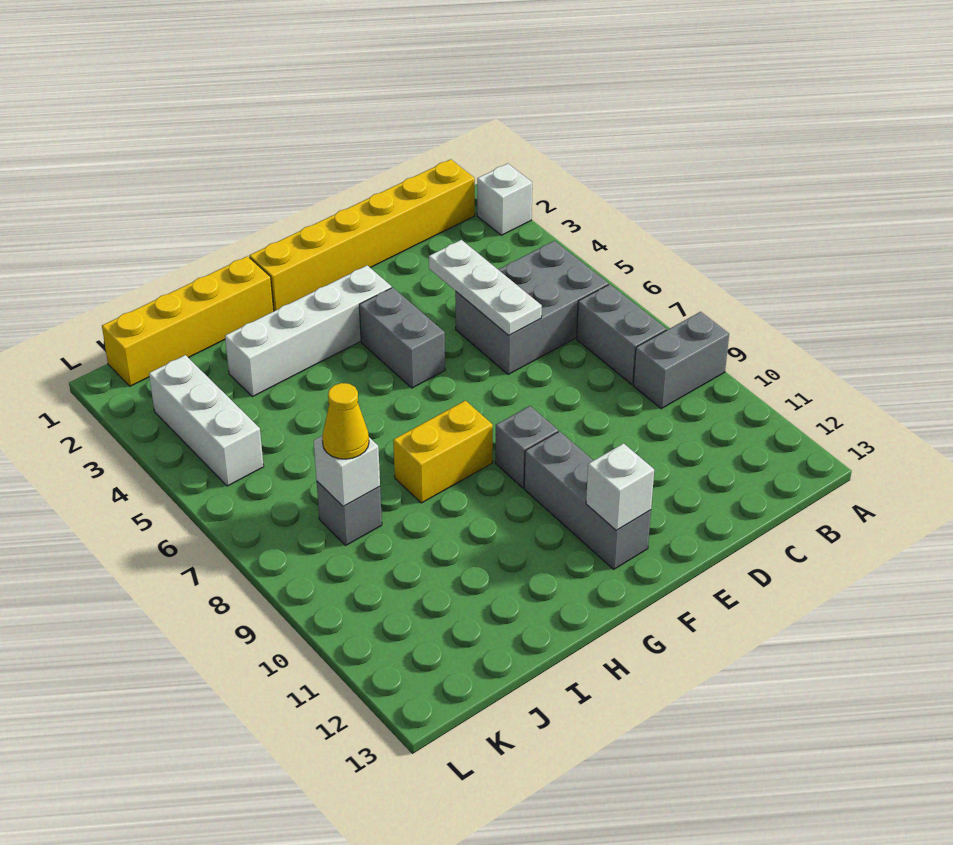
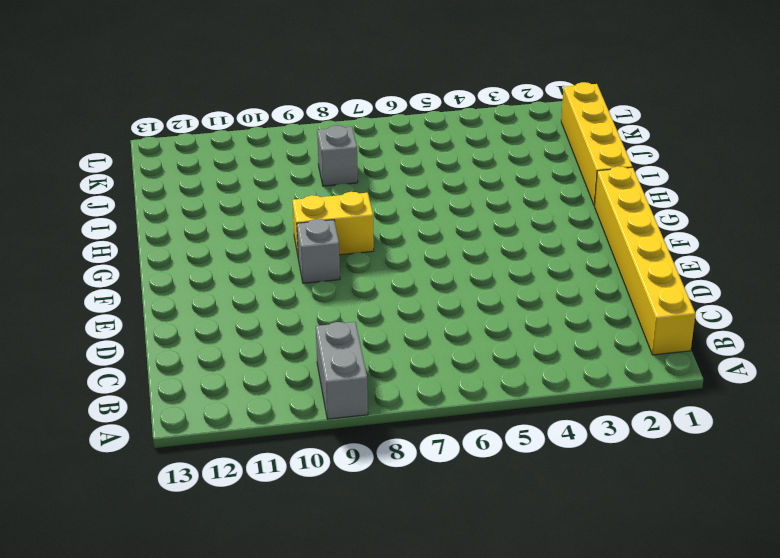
yellow 1x2 brick [292,192,374,255] -> yellow 1x2 brick turned to [393,401,493,503]
none -> white 1x1 brick [477,164,532,235]
none -> grey 2x3 brick [455,241,608,375]
none -> grey 1x2 brick [577,284,666,385]

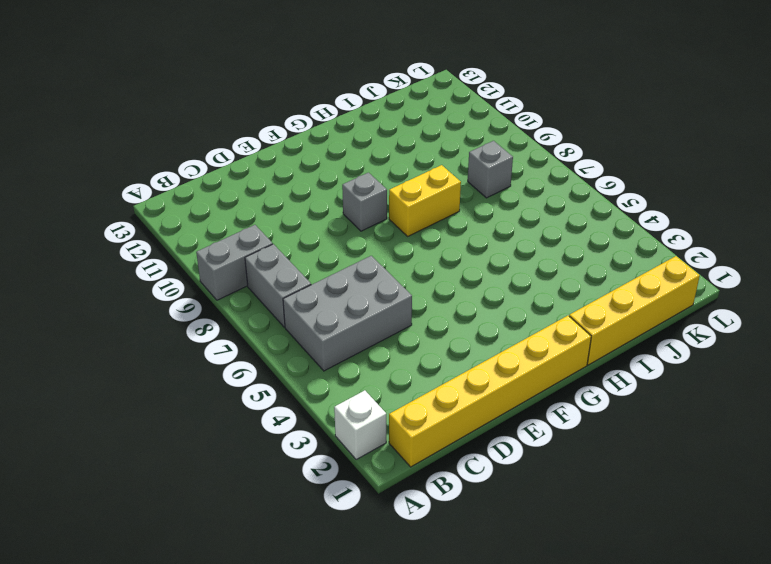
none -> white 1x4 brick [225,266,392,397]
none -> grey 1x2 brick [359,288,445,388]
none -> grey 1x3 brick [524,431,651,569]

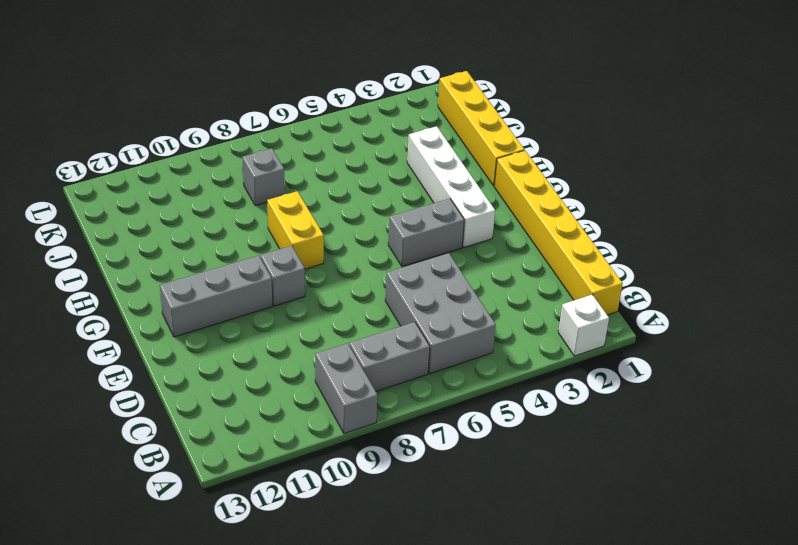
none -> white 1x3 brick [149,355,264,486]
none -> white 1x3 plate [429,240,542,336]
none -> white 1x1 brick [586,443,654,530]

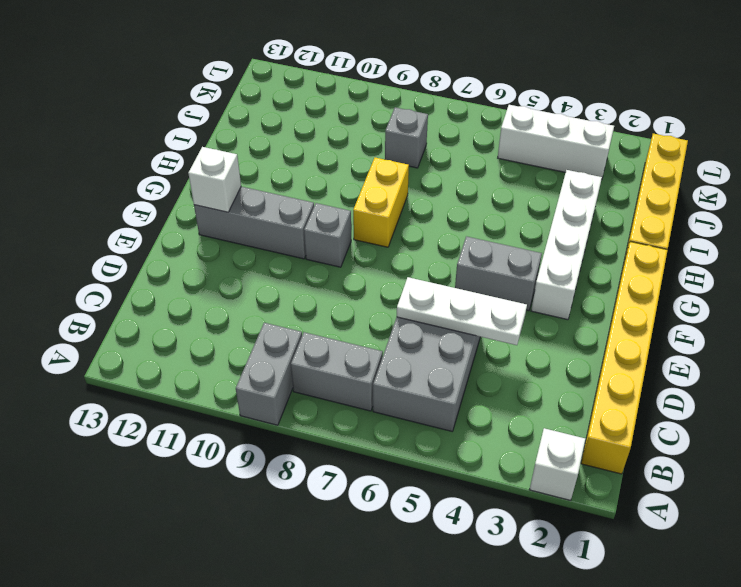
none -> white 1x1 brick [314,436,380,507]
none -> yellow 1x1 cone [322,383,369,459]

